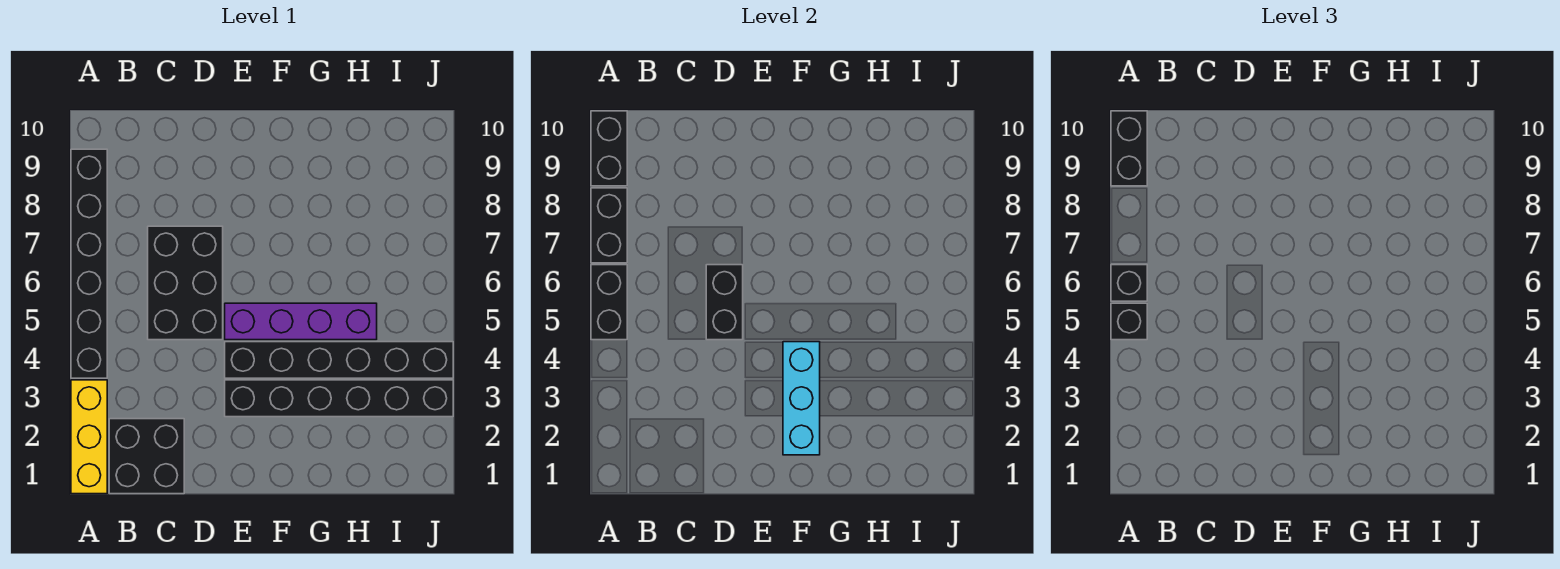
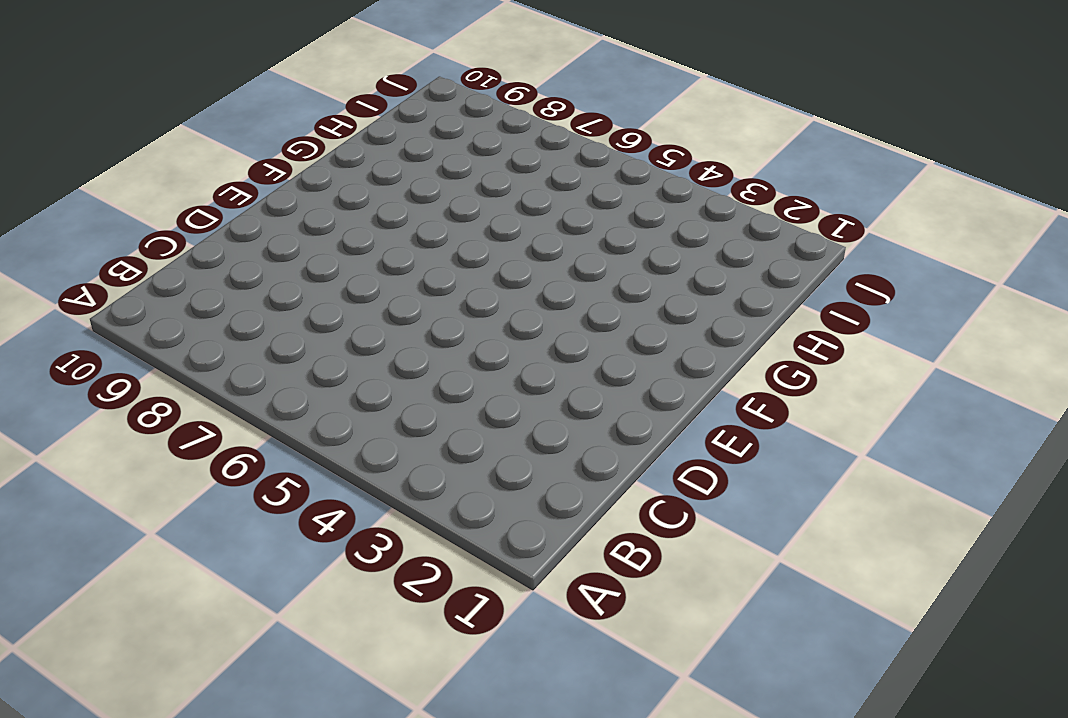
none -> yellow 1x3 brick [71,380,107,494]
none -> black 1x6 brick [71,149,107,378]
none -> black 2x2 brick [109,419,184,494]

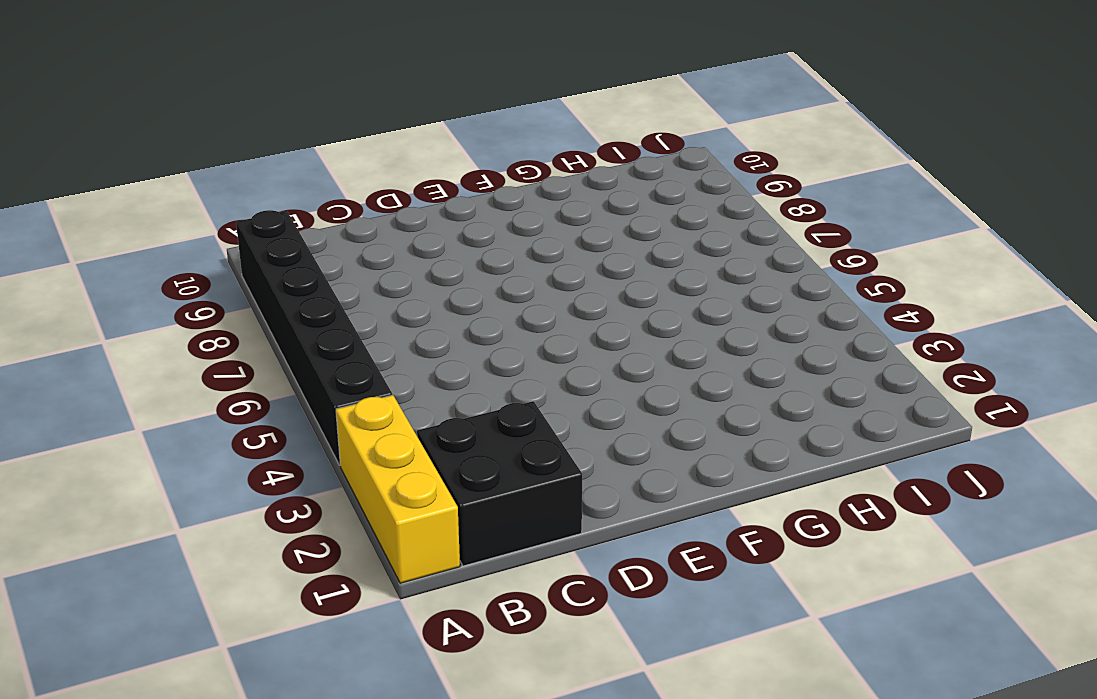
none -> black 2x3 brick [148,226,223,340]
none -> black 1x6 brick [225,380,453,417]
none -> black 1x6 brick [225,342,453,378]

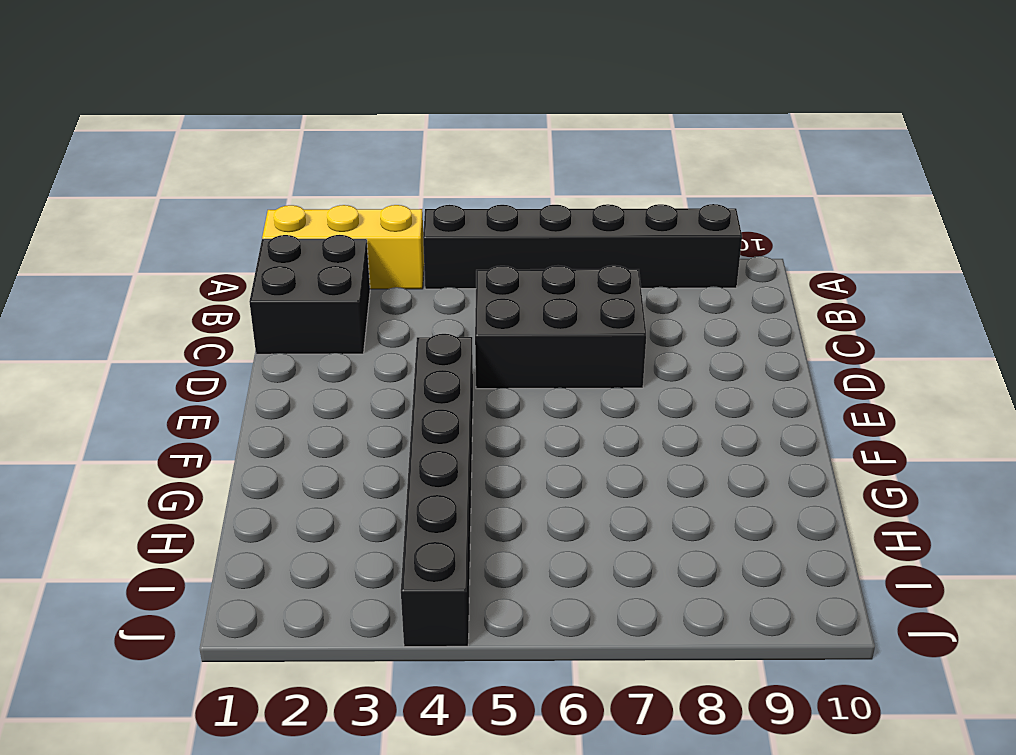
none -> black 1x6 brick [225,380,453,417]
none -> purple 1x4 brick [225,303,377,340]
none -> black 1x2 brick [591,265,627,340]

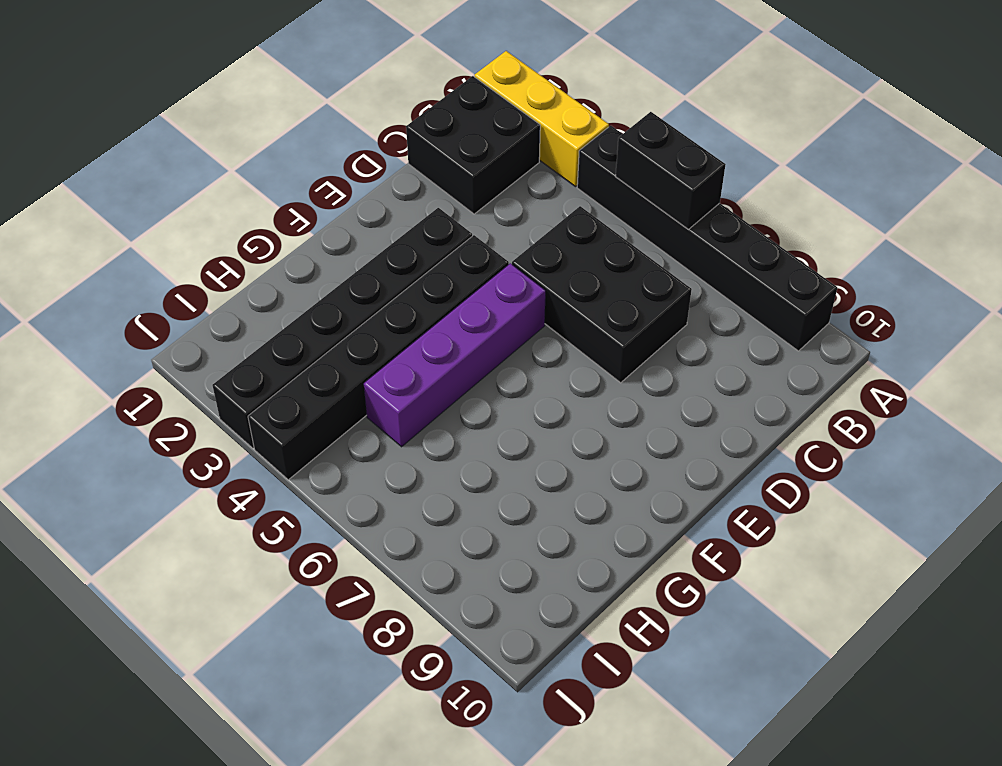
none -> black 1x2 brick [591,188,627,263]
none -> black 1x2 brick [591,111,627,186]
none -> black 1x2 brick [706,265,743,340]

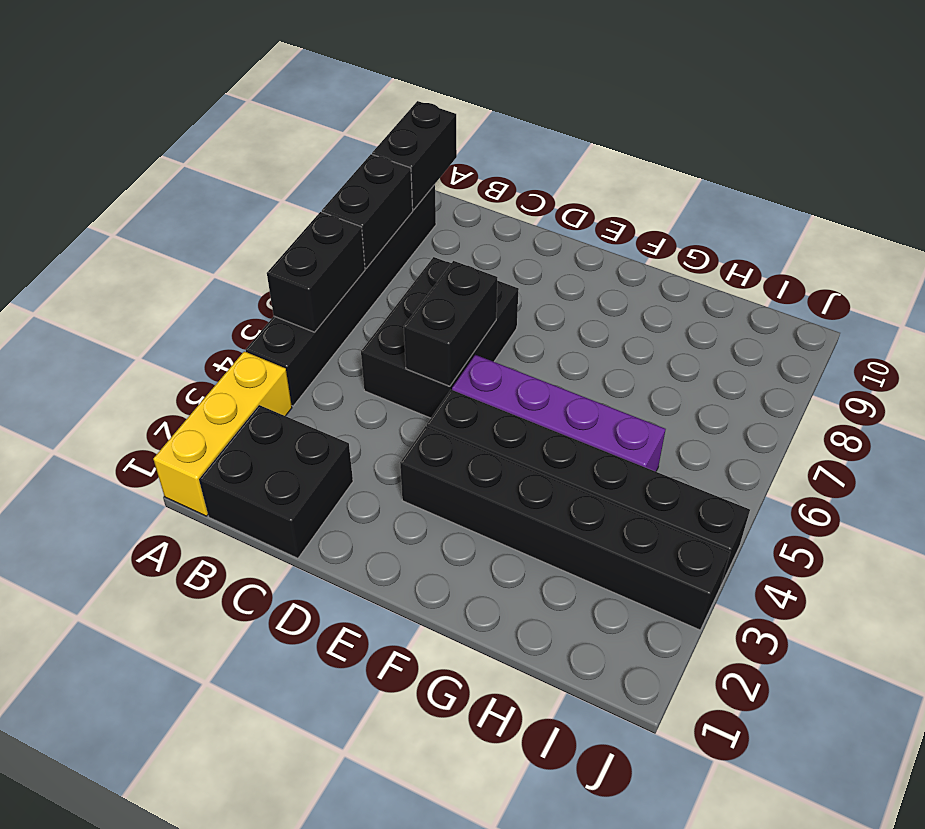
none -> cyan 1x3 brick [783,342,820,455]
none -> black 1x1 brick [1111,303,1147,340]
none -> black 1x1 brick [1111,265,1147,301]

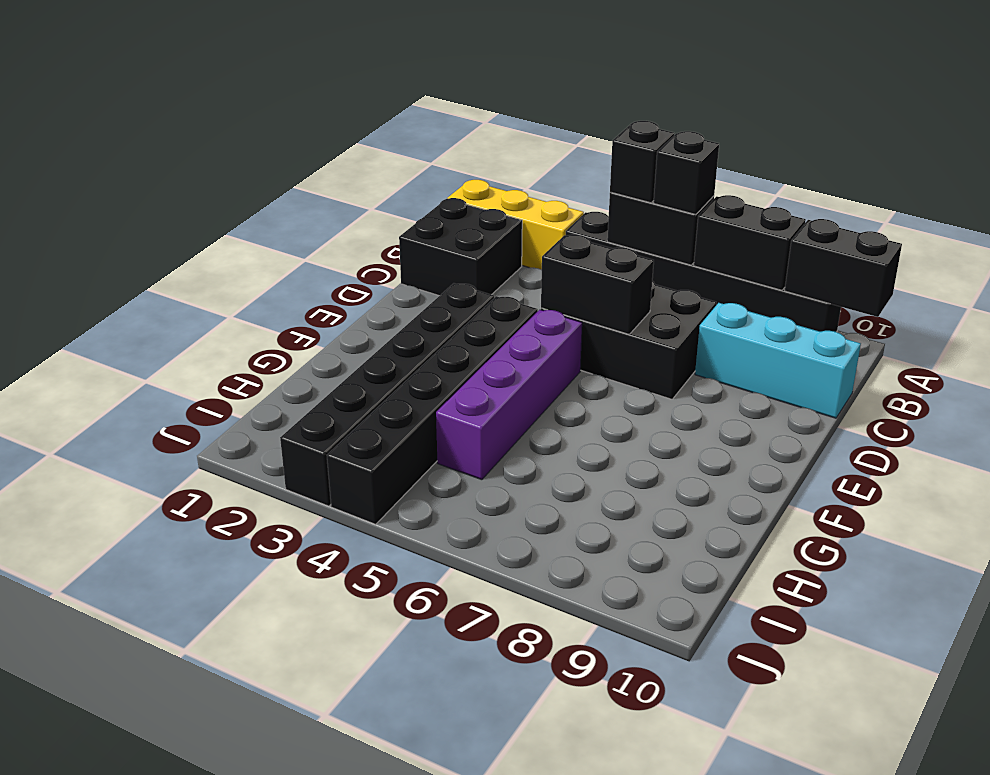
cyan 1x3 brick [695,303,861,418] -> cyan 1x3 brick moved to [783,342,820,455]
none -> black 1x2 brick [1111,111,1147,186]

